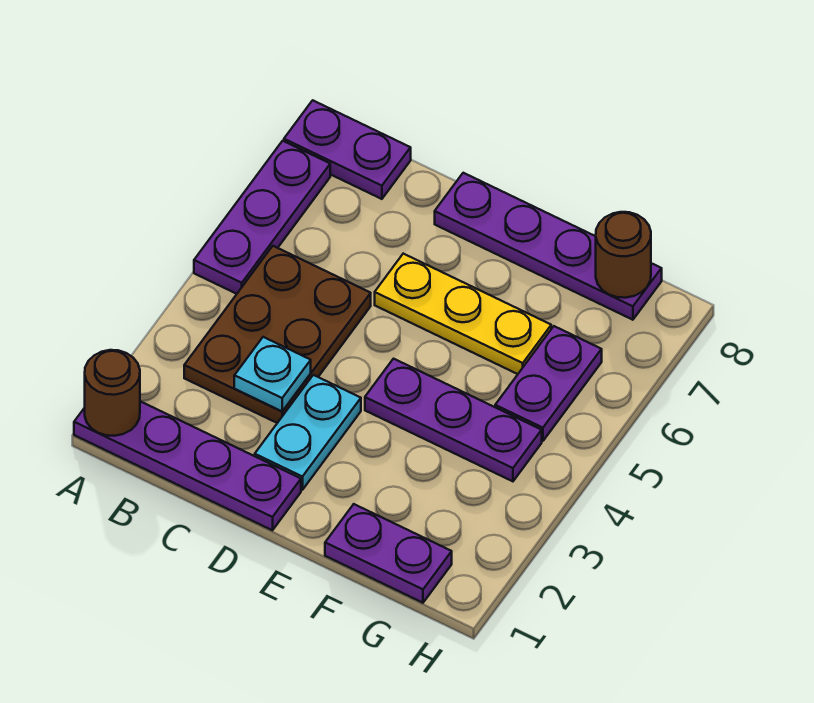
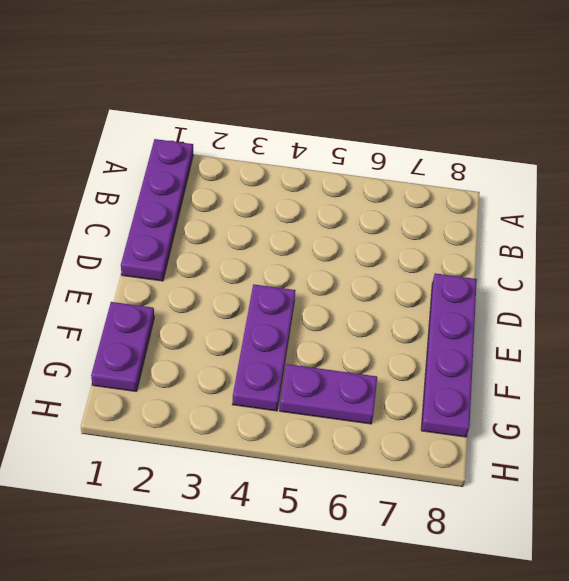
none -> purple 1x3 plate [194,141,330,294]
none -> purple 1x2 plate [284,100,411,199]
none -> brown 2x3 plate [184,246,371,423]

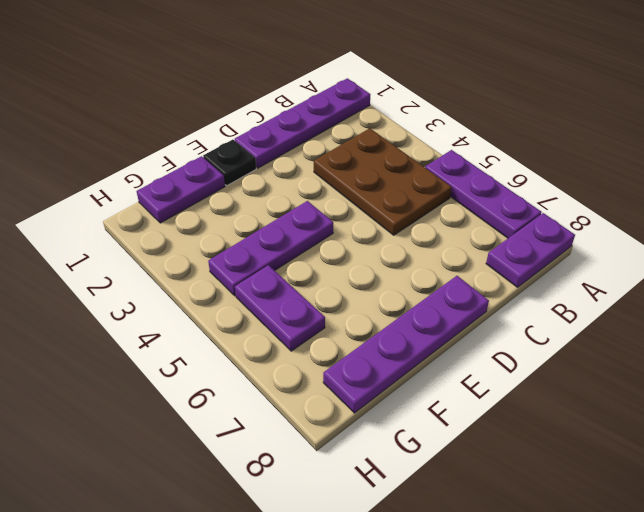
black 1x1 plate [203,140,256,185] -> none
none -> cyan 1x2 plate [255,375,361,490]
none -> yellow 1x3 plate [375,254,551,374]
none -> brown 1x1 round brick [85,350,140,436]

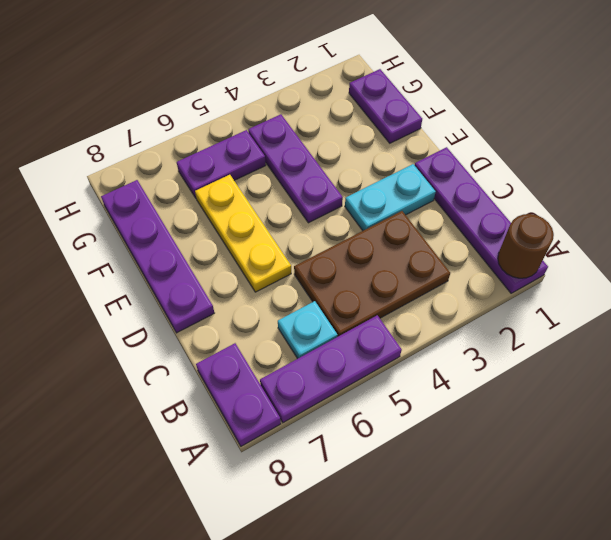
cyan 1x1 plate [278,301,337,359] -> cyan 1x1 plate moved to [234,337,311,411]
none -> brown 1x1 round brick [596,212,651,298]

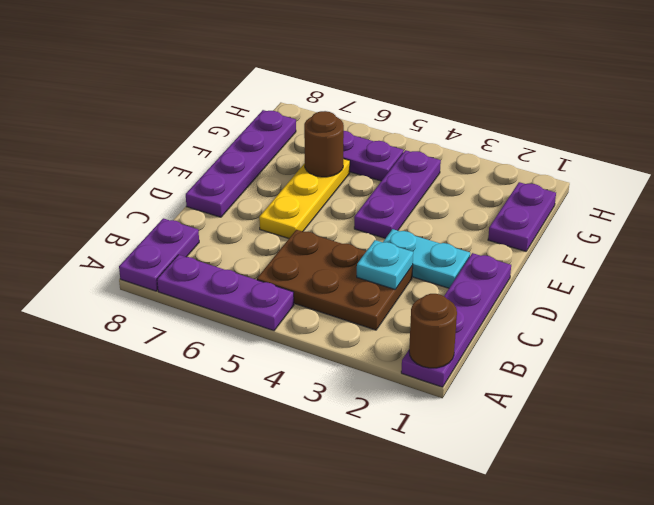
brown 1x1 round brick [304,111,344,177] -> brown 1x1 round brick moved to [596,212,651,298]

